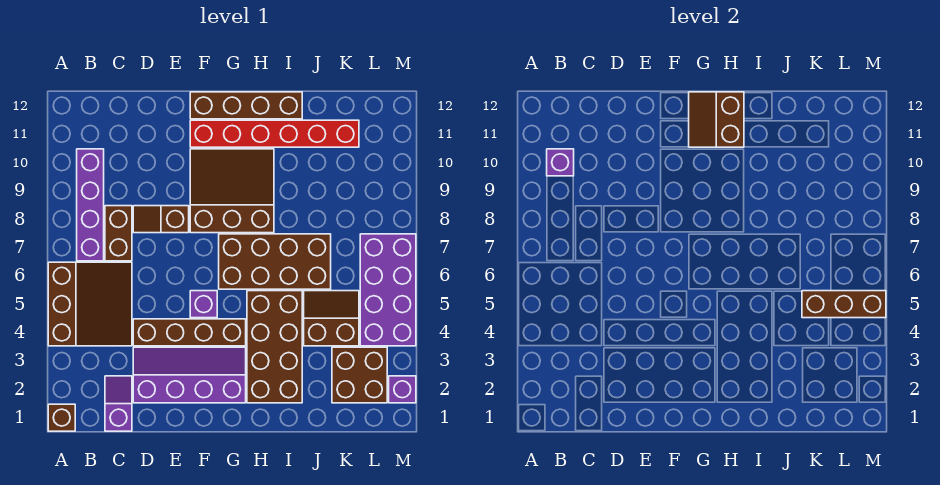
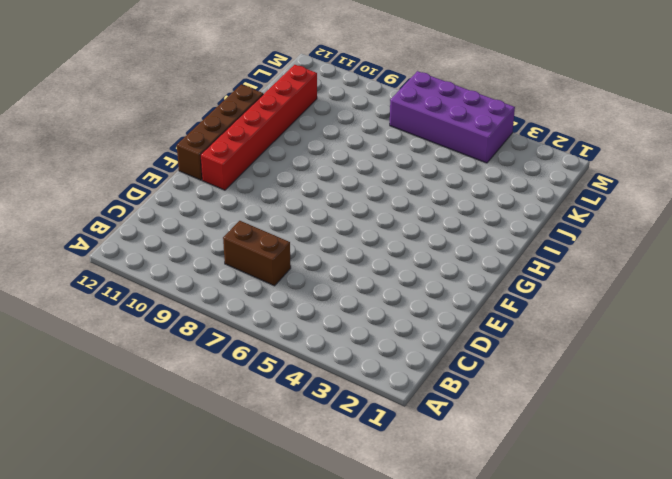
none -> brown 1x1 brick [48,404,75,431]
none -> brown 3x3 slope [48,262,132,346]
none -> purple 1x4 brick [77,149,104,261]

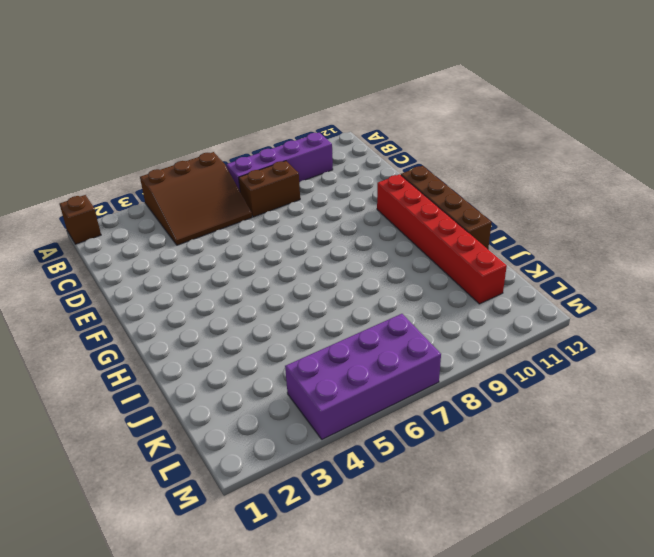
none -> purple 1x2 slope [105,376,132,431]
none -> purple 2x4 slope [133,347,246,403]
none -> brown 1x4 brick [133,319,246,346]

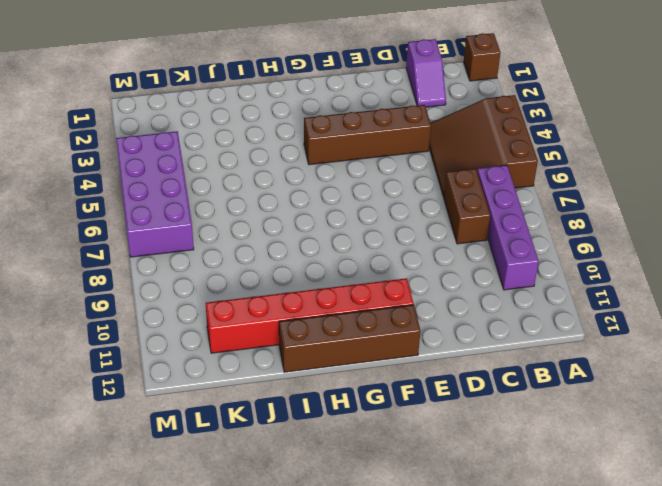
none -> purple 2x4 slope [133,347,246,403]
none -> brown 1x2 slope [133,206,189,233]
none -> purple 1x1 brick [190,291,217,318]

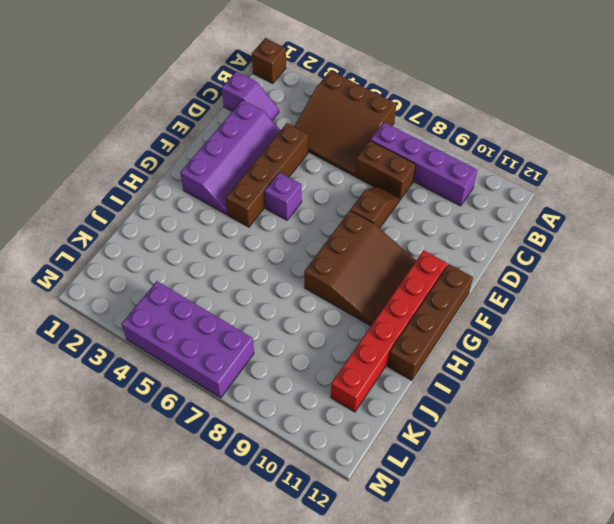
none -> brown 2x4 brick [219,234,331,289]
none -> brown 2x4 brick [247,291,302,403]
none -> brown 2x2 slope [304,291,359,346]

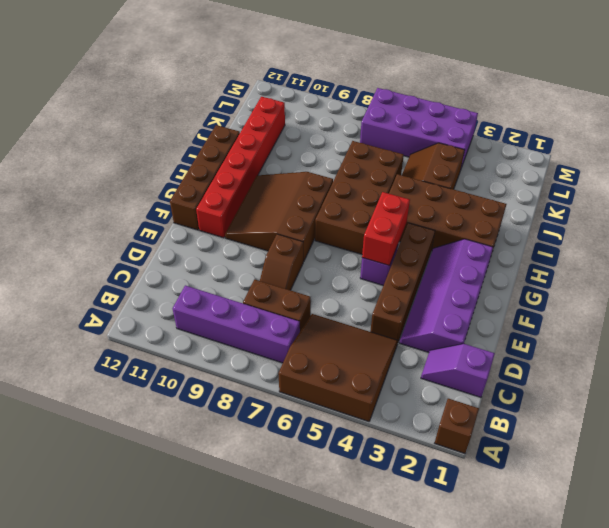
red 1x2 brick [362,192,410,266] -> none
none -> brown 2x2 brick [332,347,387,403]
none -> purple 1x1 brick [389,376,416,403]
none -> purple 1x1 brick [547,149,574,176]

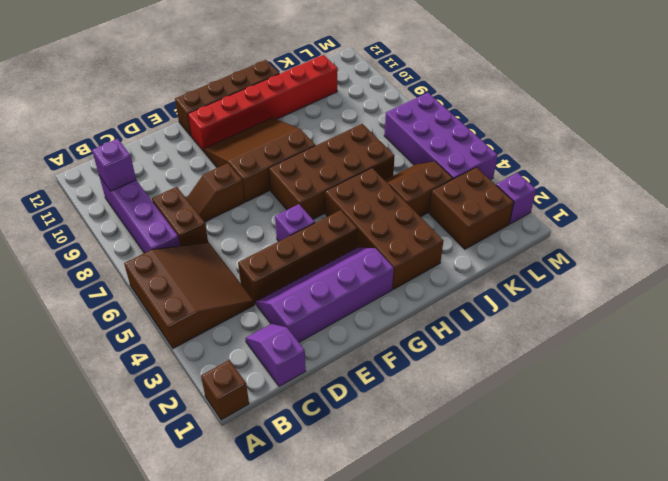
none -> brown 2x2 slope [689,92,744,147]
none -> brown 1x3 brick [802,291,886,318]

